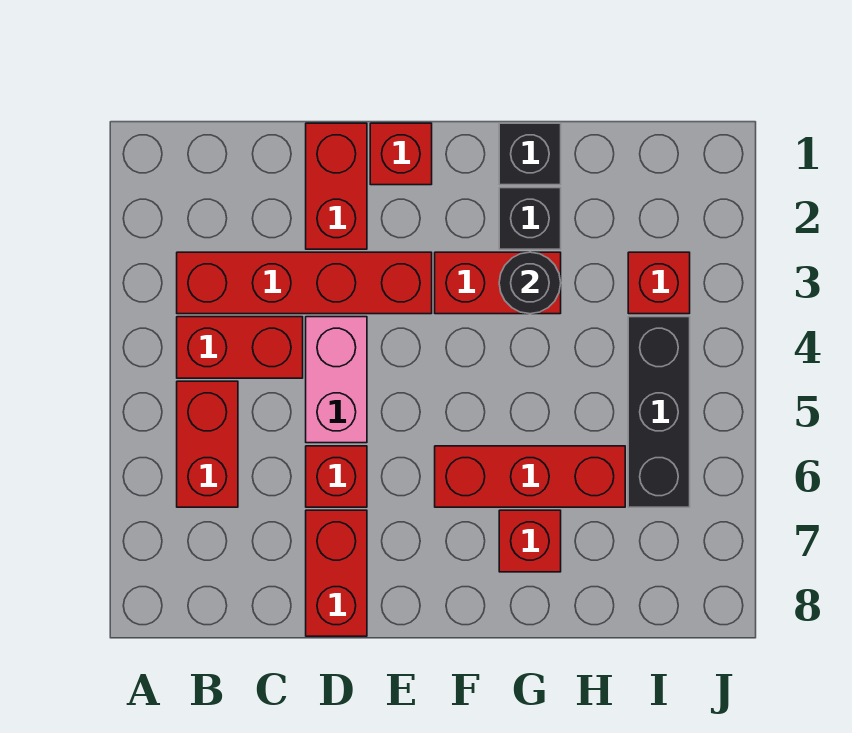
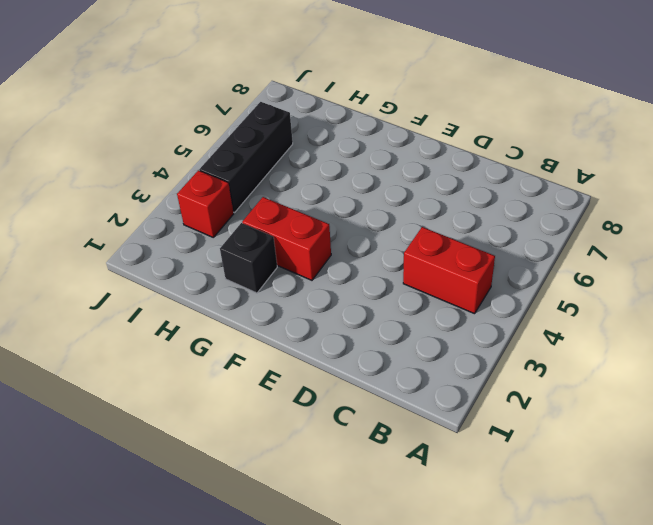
none -> red 1x4 brick [177,252,432,314]
none -> red 1x2 brick [177,381,238,507]
none -> red 1x2 brick [306,123,367,249]

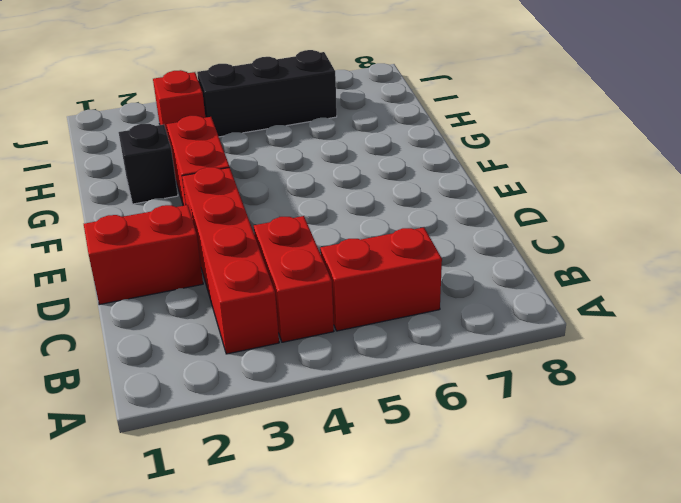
none -> pink 1x2 brick [306,317,367,443]
none -> red 1x1 brick [306,446,367,507]
none -> red 1x2 brick [306,510,367,636]

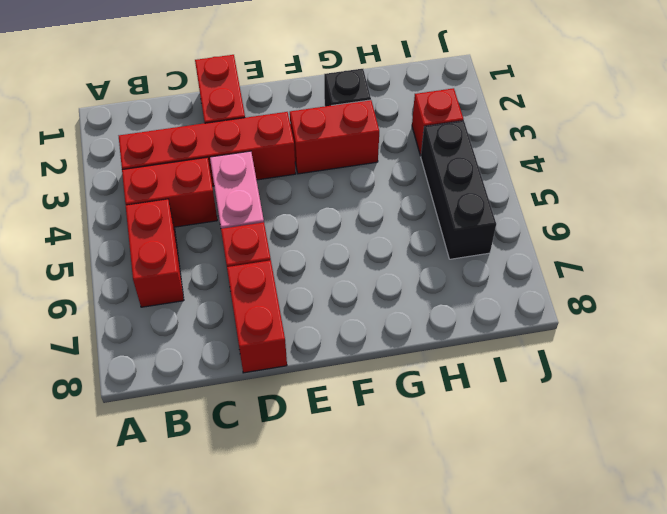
none -> red 1x1 brick [370,123,432,185]
none -> red 1x3 brick [435,446,625,507]
none -> black 1x1 brick [499,123,561,185]

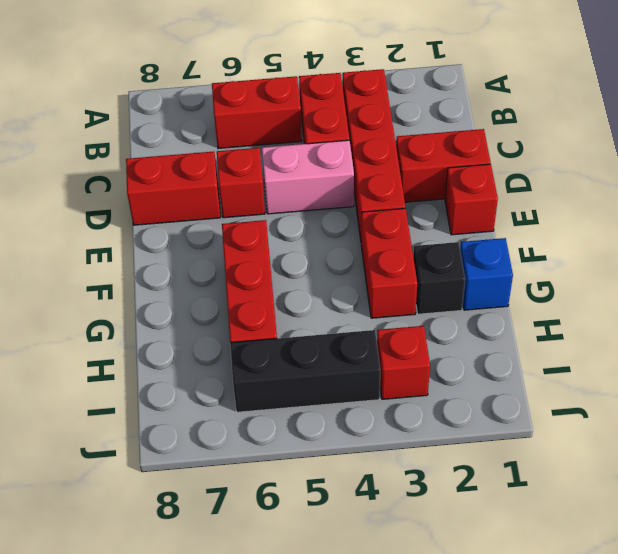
blue 1x1 brick [460,238,513,310] -> black 1x1 brick [499,123,561,185]
none -> red 1x1 brick [499,510,561,572]
none -> black 1x1 round brick [499,252,561,314]

